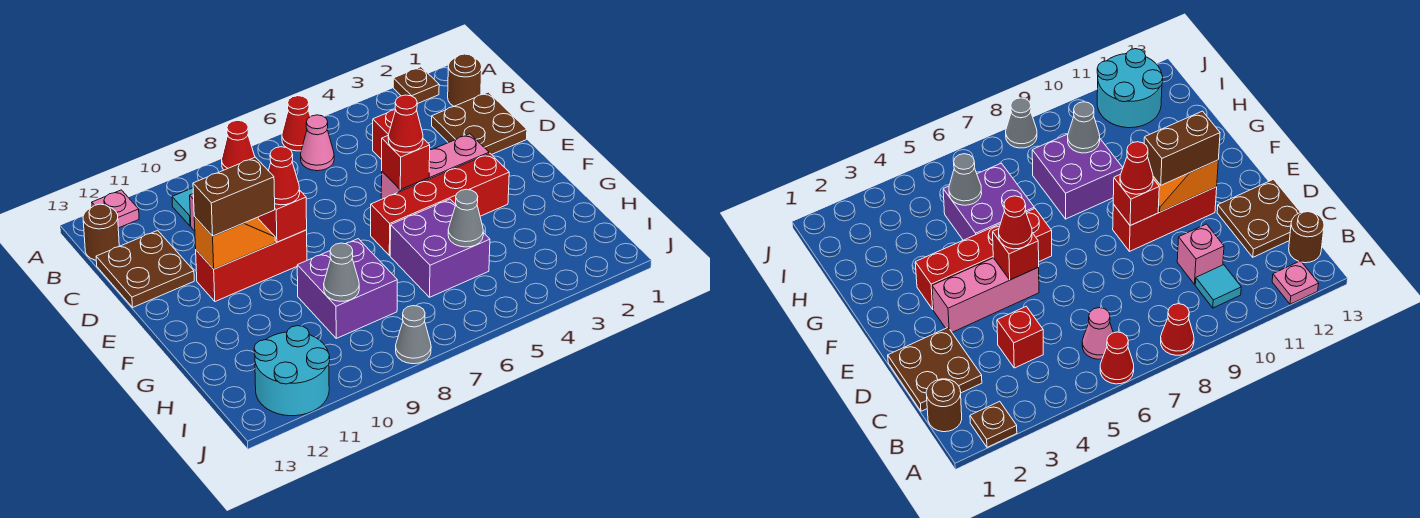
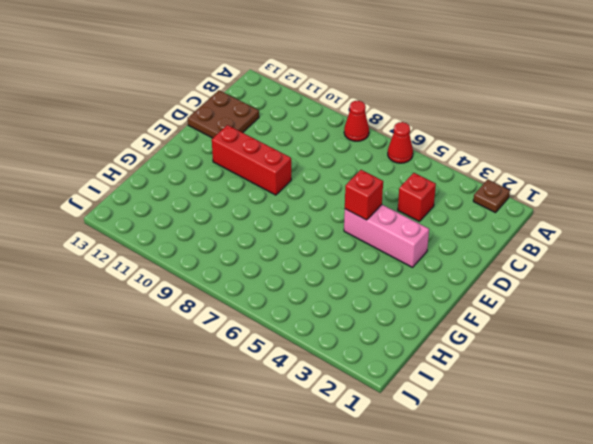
none -> pink 1x1 plate [92,190,139,228]
none -> brown 1x1 round brick [448,54,482,106]
none -> pink 1x1 cone [301,115,334,171]

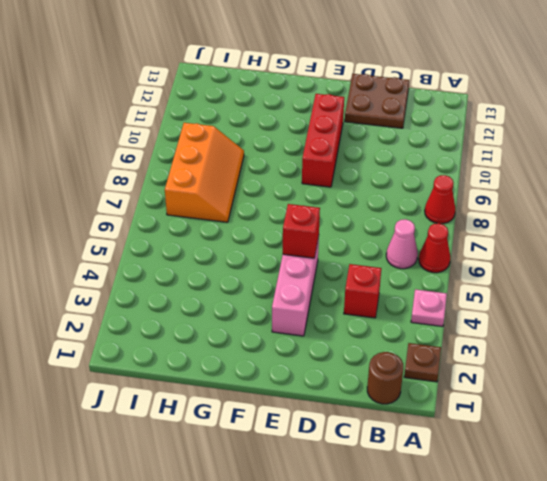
pink 1x1 plate [411,289,447,326] -> pink 1x1 plate moved to [92,190,139,228]
orange 2x3 slope [165,123,244,222] -> purple 2x2 brick [297,239,397,338]
none -> cyan 1x1 tile [172,188,193,226]
none -> brown 1x1 round brick [83,204,119,260]
none -> brown 2x2 plate [432,92,527,155]

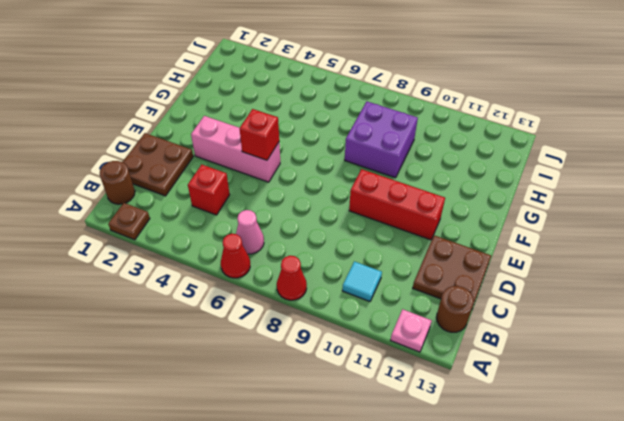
none -> pink 1x1 brick [1177,224,1224,284]
none -> red 1x4 brick [371,153,509,256]
none -> purple 2x2 brick [390,199,490,297]

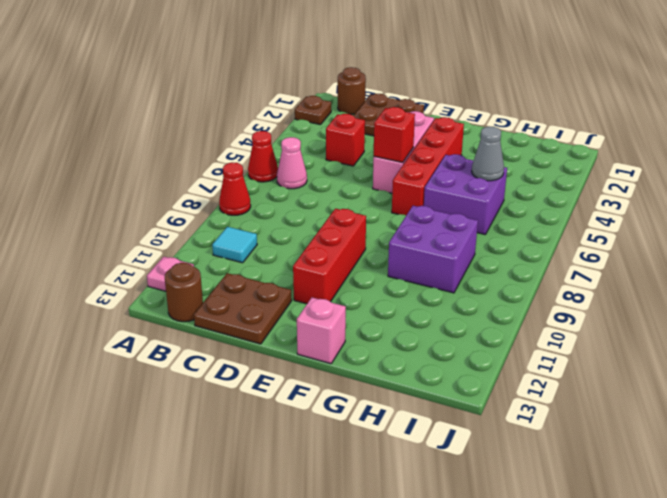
pink 1x1 brick [297,298,346,364] -> pink 1x1 brick moved to [1177,224,1224,284]
none -> cyan 2x2 round brick [254,326,330,416]
none -> grey 1x1 cone [396,306,431,364]
none -> red 1x1 brick [258,190,307,242]

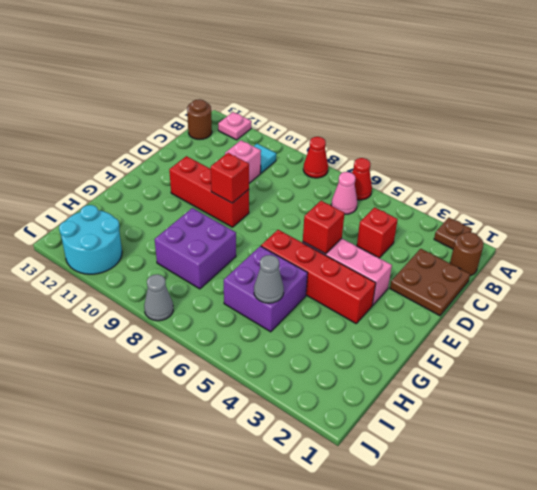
none -> brown 2x2 plate [96,230,194,307]
none -> orange 1x2 slope [194,217,275,269]
none -> grey 1x1 cone [324,243,359,301]

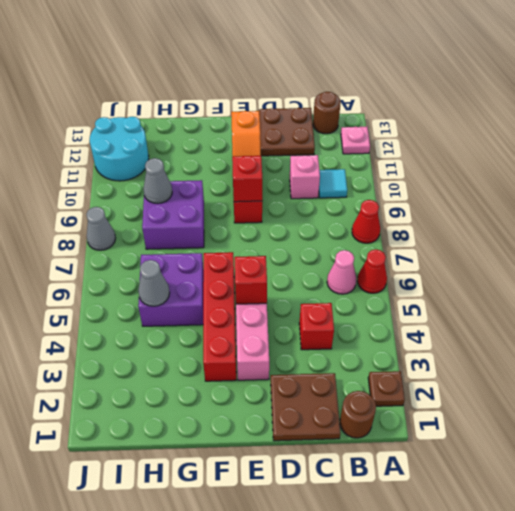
none -> red 1x1 cone [388,95,423,152]
none -> red 1x1 cone [269,147,300,205]
none -> brown 1x2 brick [193,157,275,236]

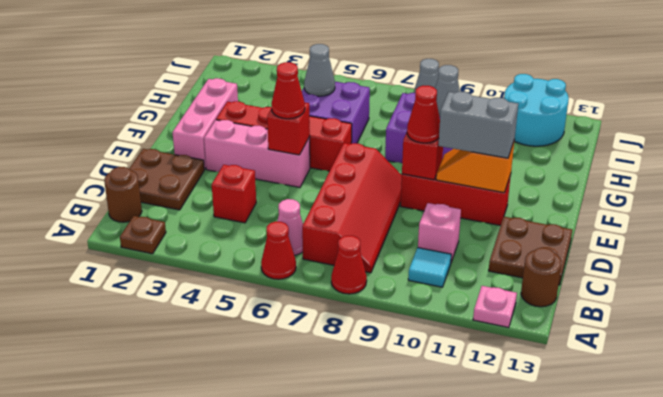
red 2x4 slope [302,143,402,273] -> none
pink 1x3 brick [173,78,238,169] -> none
grey 1x2 brick [438,91,518,158] -> brown 1x2 brick [193,157,275,236]

